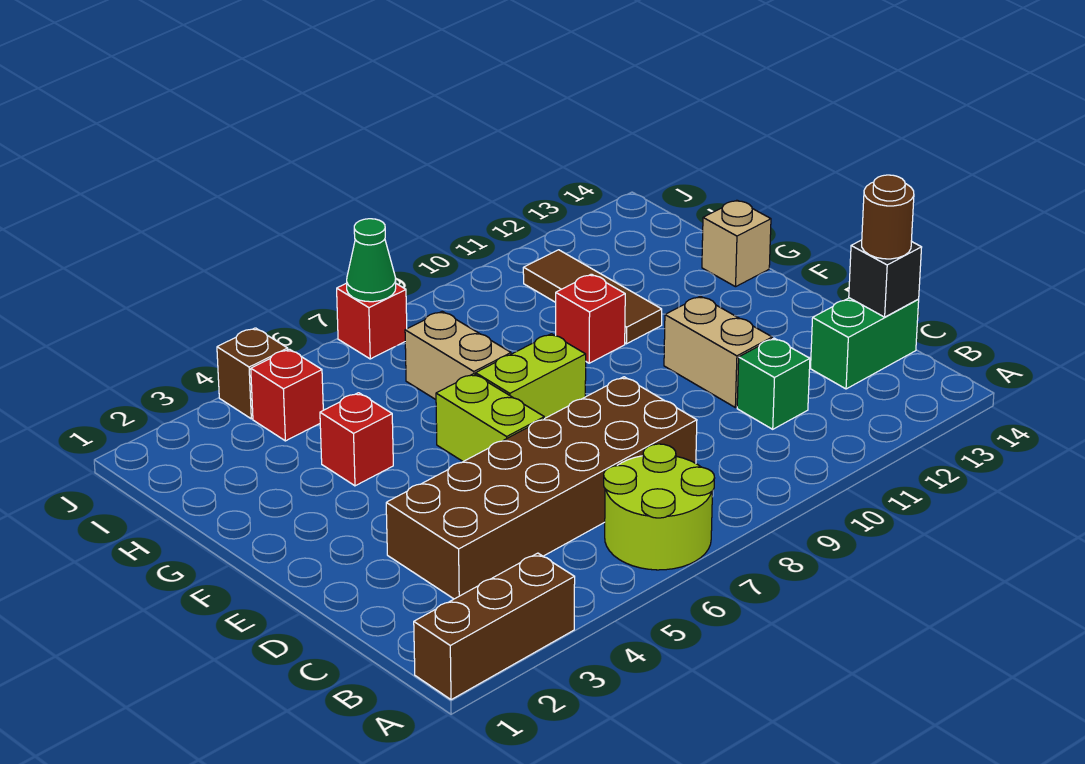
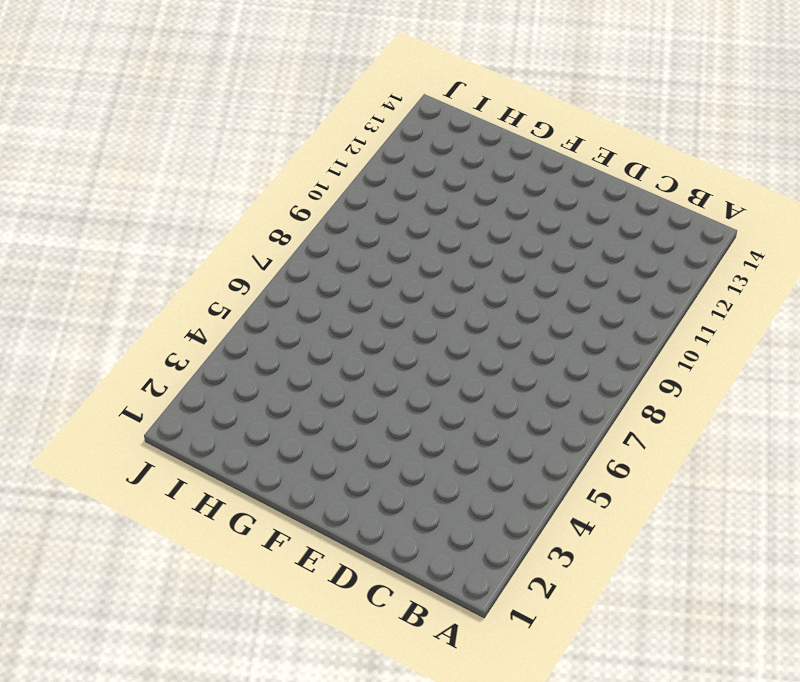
none -> brown 1x3 brick [414,553,575,700]
none -> lime 2x2 round brick [604,444,715,570]
none -> brown 2x6 brick [386,377,697,599]

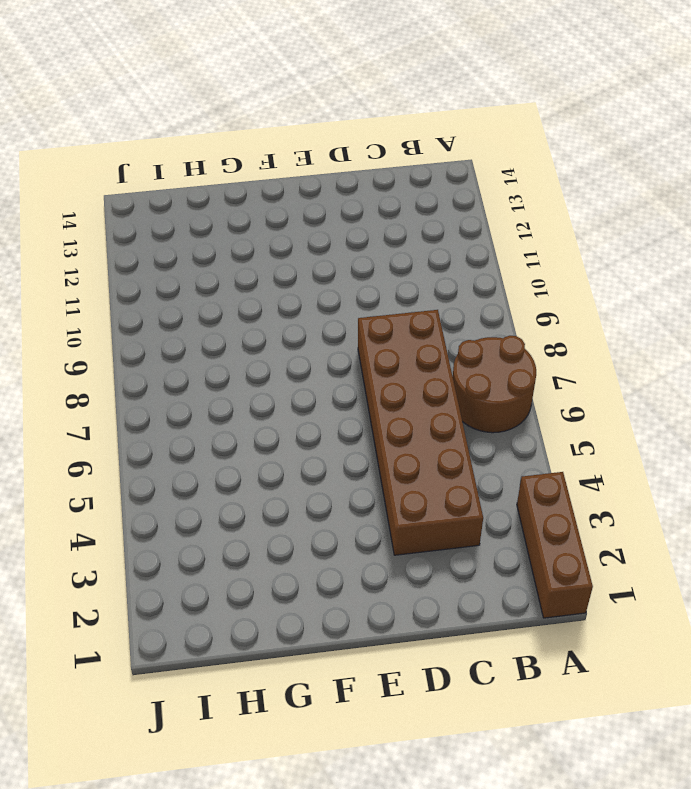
brown 2x2 round brick [453,336,536,433] -> lime 2x2 round brick [604,444,715,570]
none -> green 1x1 brick [737,338,810,429]
none -> green 1x2 brick [811,298,919,389]
none -> tan 1x2 brick [664,296,772,408]

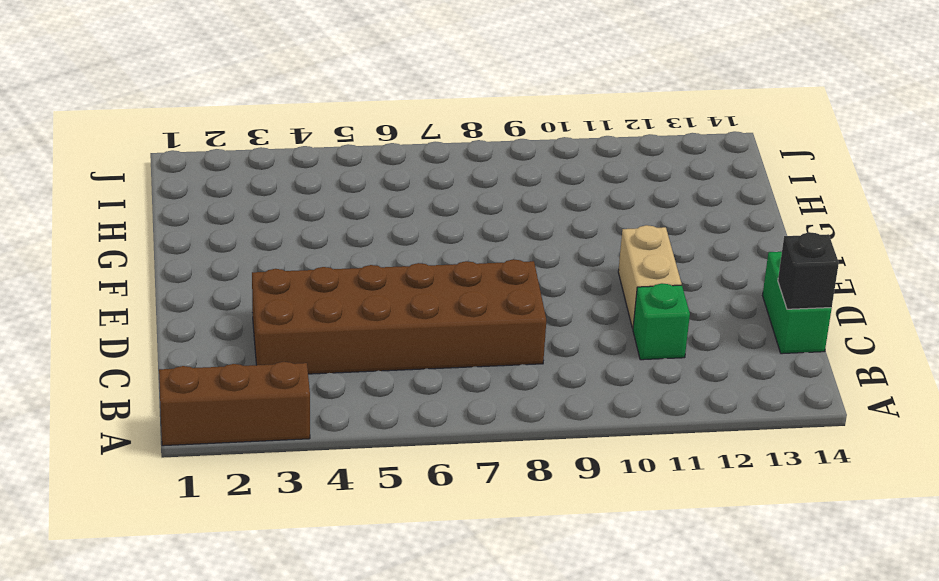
green 1x2 brick [763,252,832,354] -> green 1x2 brick turned to [811,298,919,389]
none -> lime 2x2 round brick [604,444,715,570]
none -> lime 1x2 brick [436,374,544,461]
none -> lime 1x2 brick [476,334,586,419]

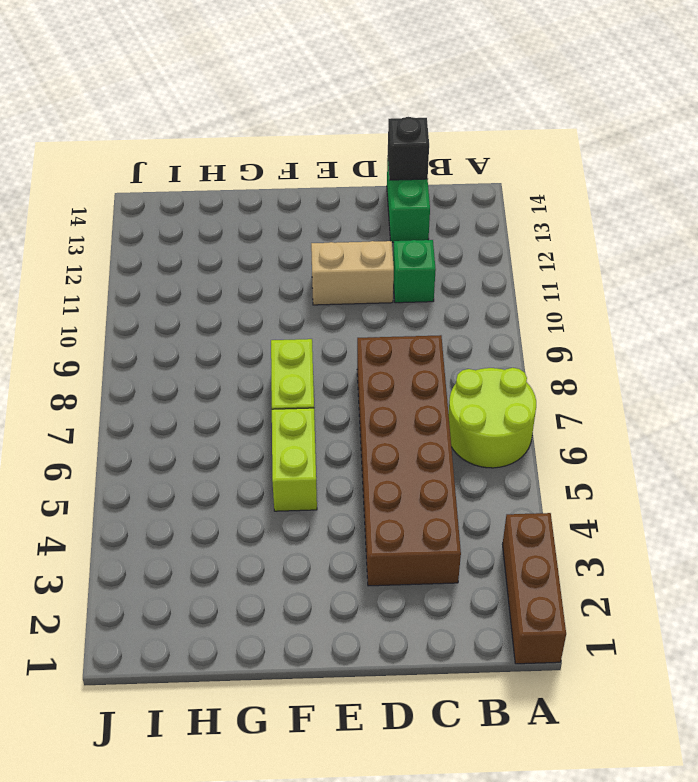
lime 1x2 brick [272,408,317,511] -> lime 1x2 brick turned to [436,374,544,461]
none -> red 1x1 brick [320,393,393,486]
none -> tan 1x2 brick [405,311,511,399]
none -> red 1x1 brick [556,274,625,363]

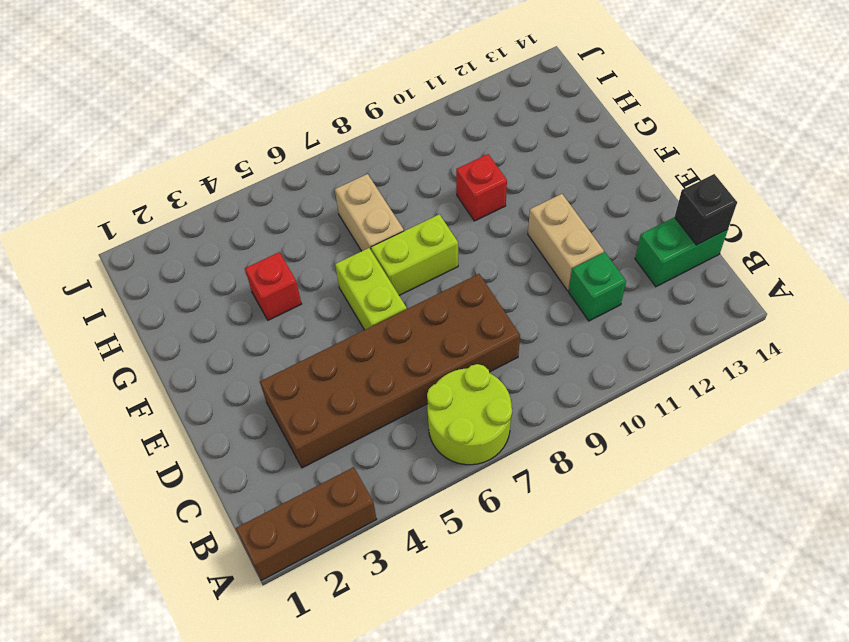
none -> brown 1x3 tile [523,250,662,344]
none -> tan 1x1 brick [702,200,771,287]
none -> red 1x1 brick [251,349,323,441]

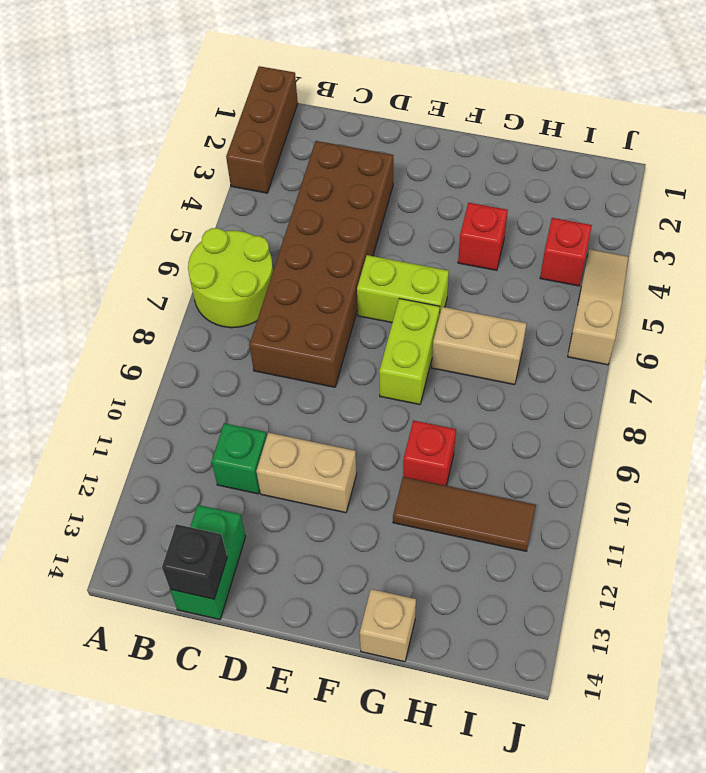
tan 1x3 slope [568,249,628,365] -> brown 1x1 brick [217,328,288,419]
none -> red 1x1 brick [337,283,407,359]
none -> green 1x1 cone [347,219,396,302]
none -> brown 1x1 round brick [862,175,914,259]

